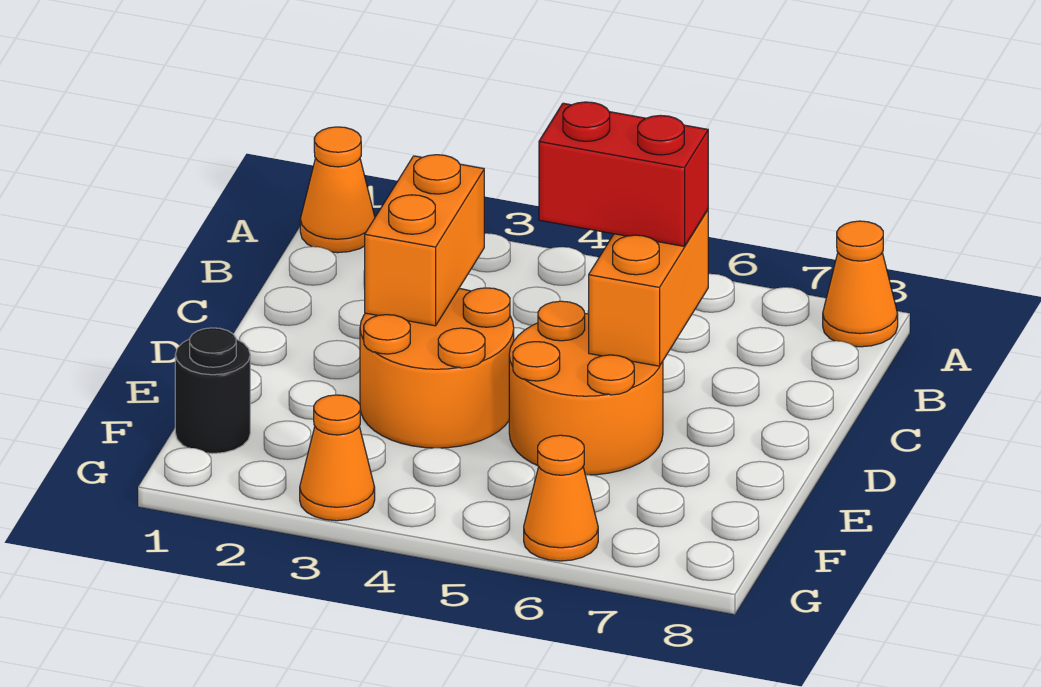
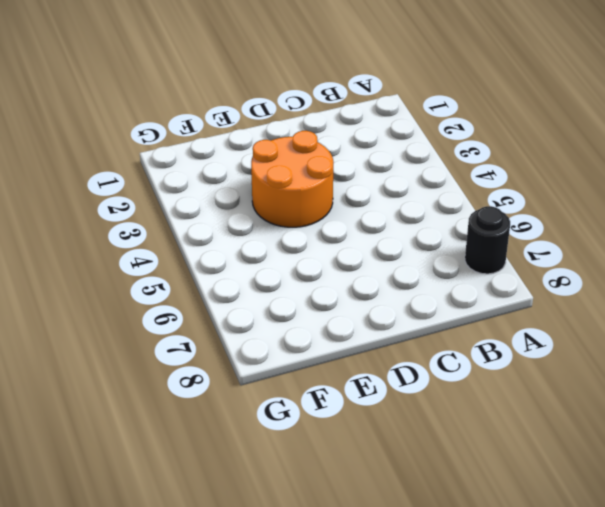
black 1x1 round brick [465,206,510,274] -> black 1x1 round brick moved to [175,328,250,454]
none -> orange 1x1 cone [300,127,375,253]
none -> orange 1x1 cone [823,221,898,347]

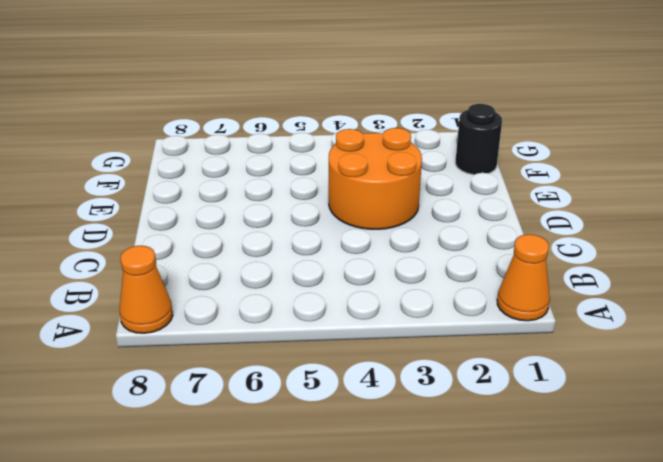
none -> orange 2x2 round brick [509,301,663,475]
none -> orange 1x1 cone [300,395,375,521]

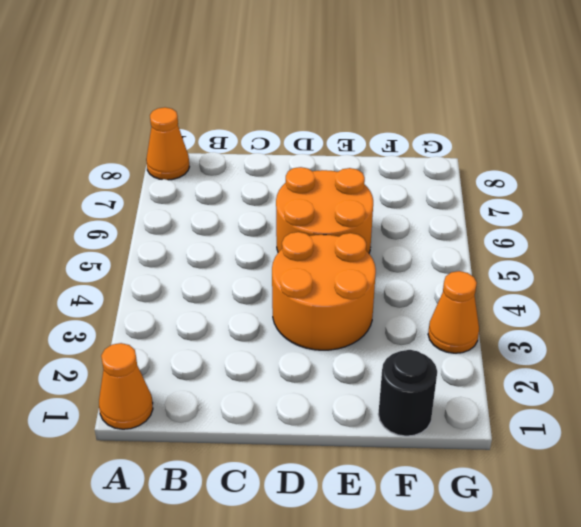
none -> orange 1x1 cone [524,435,598,561]
none -> orange 1x2 brick [365,155,484,326]

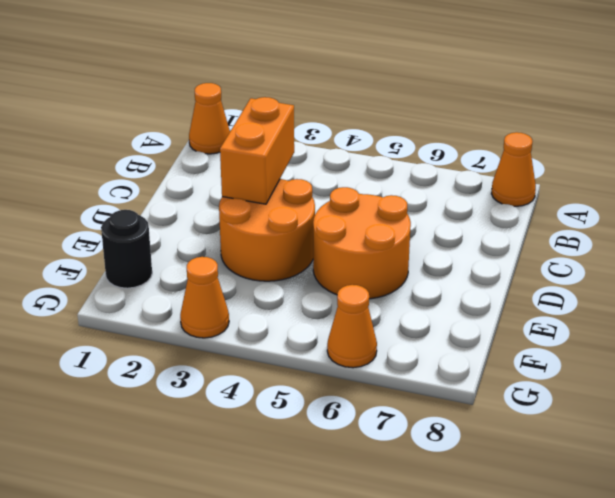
none -> orange 1x2 brick [589,210,708,366]
none -> red 1x2 brick [539,102,708,246]

